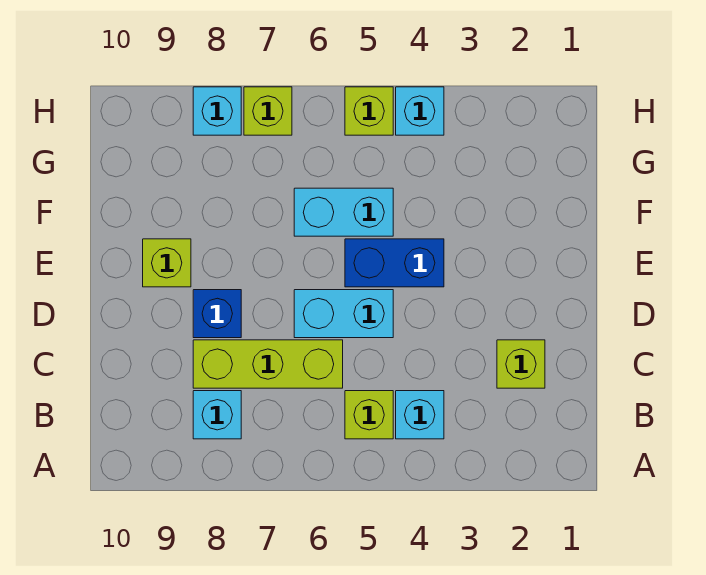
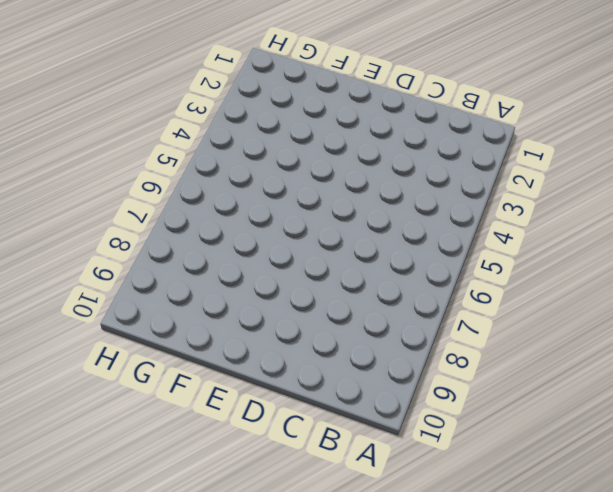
none -> cyan 1x1 brick [396,391,444,439]
none -> lime 1x1 brick [345,391,393,439]
none -> cyan 1x1 brick [193,391,241,439]

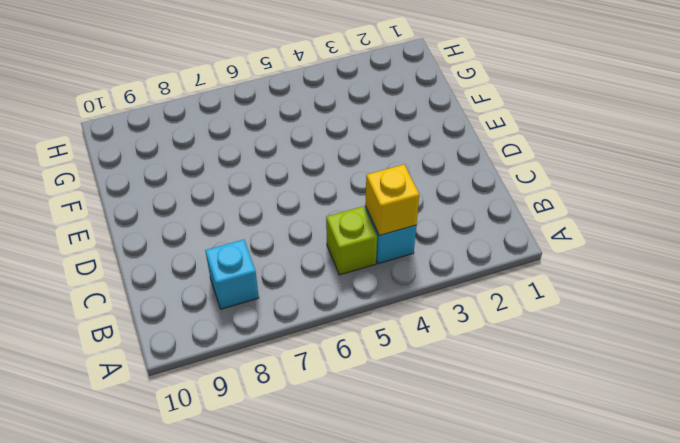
yellow 1x1 brick [365,165,419,236] -> none
none -> lime 1x1 brick [497,340,545,388]
none -> lime 1x3 brick [193,340,343,388]
none -> cyan 1x2 brick [294,290,393,338]

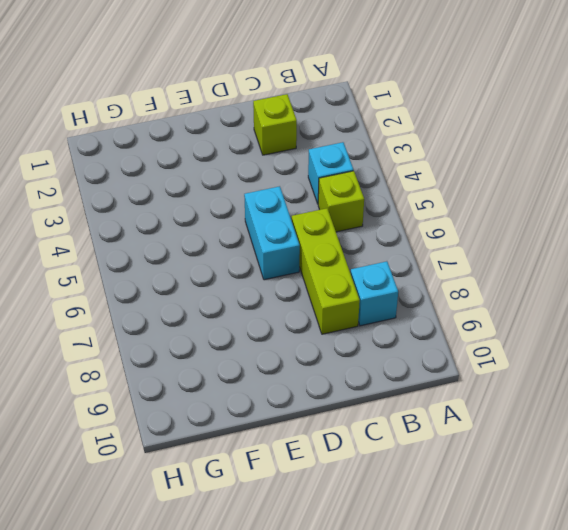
none -> blue 1x1 brick [193,290,241,338]
none -> blue 1x2 brick [345,239,444,287]
none -> lime 1x1 brick [143,239,191,287]

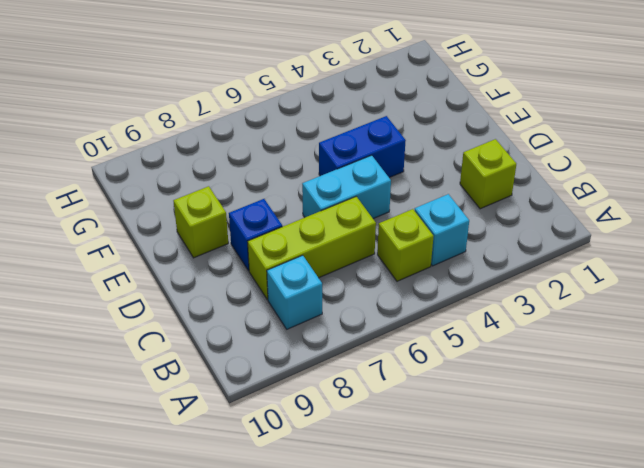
none -> cyan 1x2 brick [294,188,393,236]
none -> cyan 1x1 brick [396,87,444,135]
none -> lime 1x1 brick [345,87,393,135]

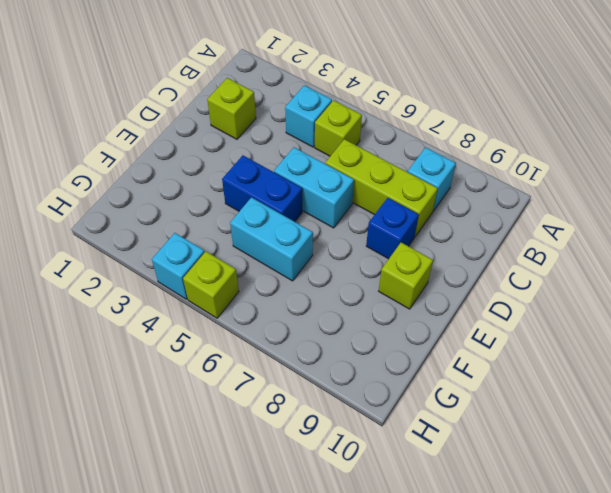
none -> lime 1x1 brick [244,87,292,135]
none -> cyan 1x1 brick [193,87,241,135]

